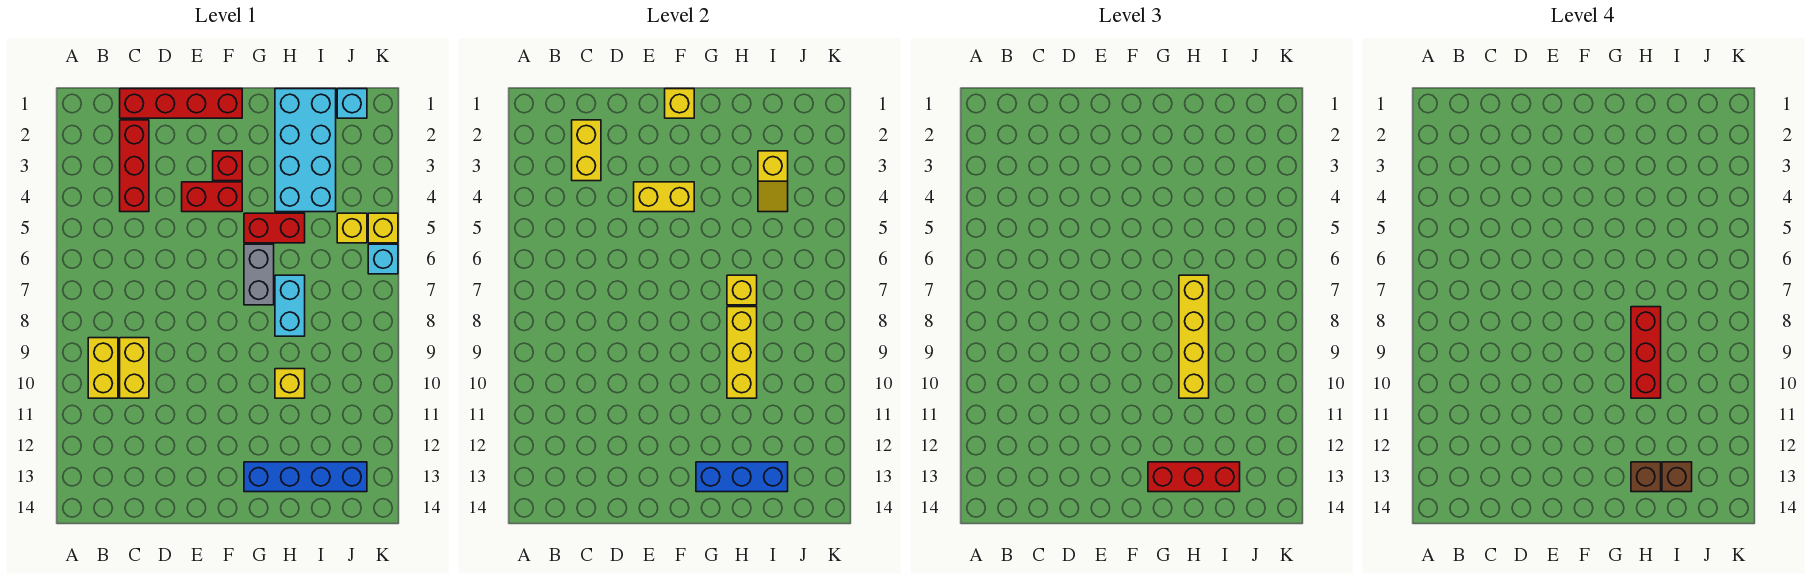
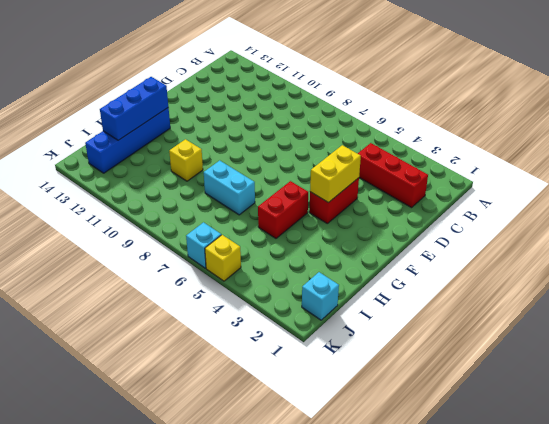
none -> yellow 1x2 brick [88,338,118,398]
none -> red 1x4 brick [120,89,242,118]
none -> yellow 1x2 brick [120,338,149,398]

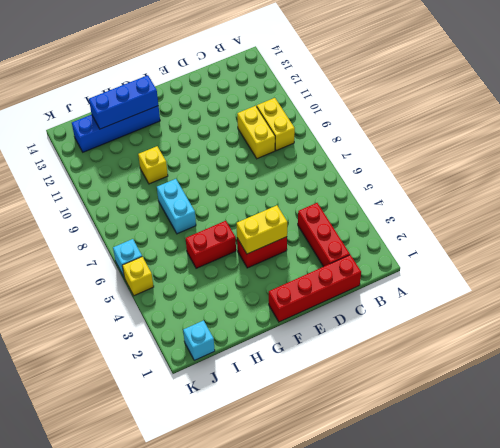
none -> red 1x1 brick [213,151,242,181]
none -> grey 1x2 brick [244,244,274,305]
none -> cyan 2x4 brick [275,89,336,212]

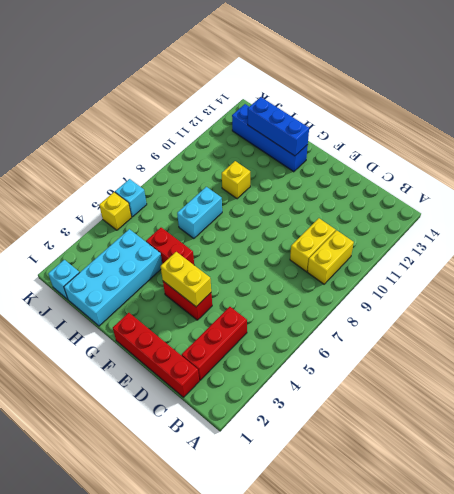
none -> red 1x1 brick [213,151,242,181]
none -> grey 1x2 brick [244,244,274,305]
none -> yellow 1x1 brick [337,213,367,243]

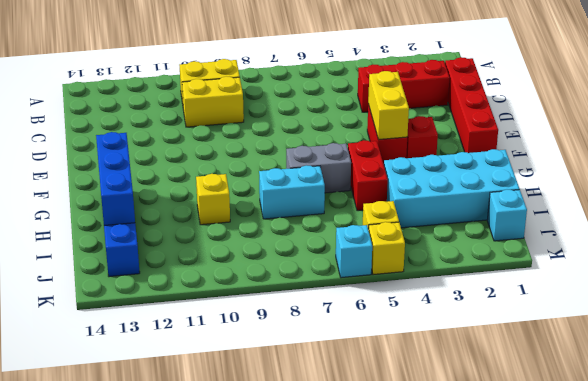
none -> yellow 1x2 brick [572,120,601,181]
none -> yellow 1x1 brick [665,89,694,118]
none -> yellow 1x1 brick [727,275,757,305]

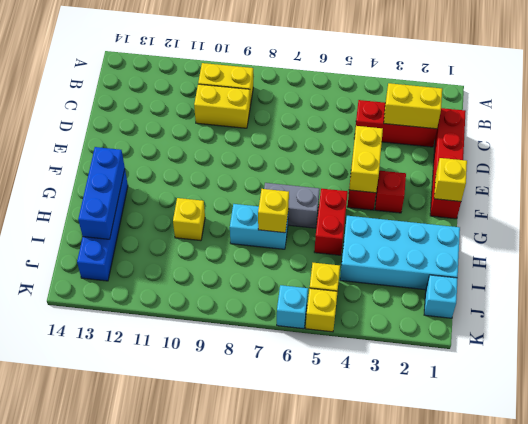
none -> yellow 1x3 brick [727,307,757,398]
none -> yellow 1x2 slope [758,151,788,212]
none -> red 1x3 brick [1148,462,1240,492]

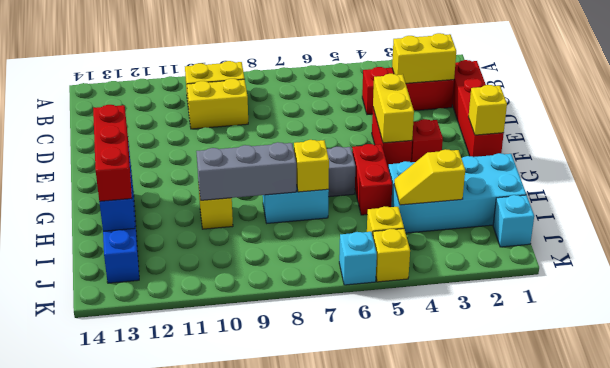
grey 1x3 brick [196,142,296,200] -> yellow 1x3 brick [727,307,757,398]
none -> yellow 1x4 brick [1179,275,1209,398]
none -> red 1x3 brick [1631,307,1661,398]
none -> brown 1x1 brick [1631,462,1661,492]

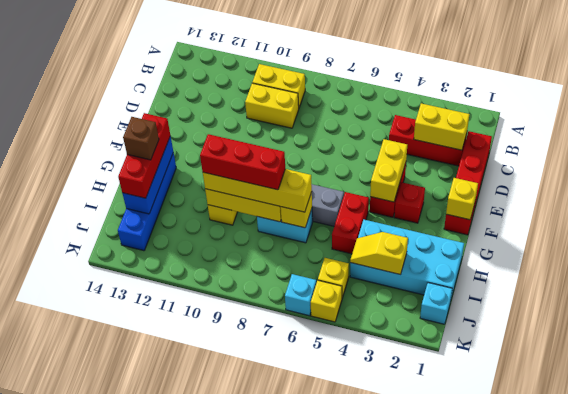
none -> brown 1x1 brick [1662,462,1692,492]

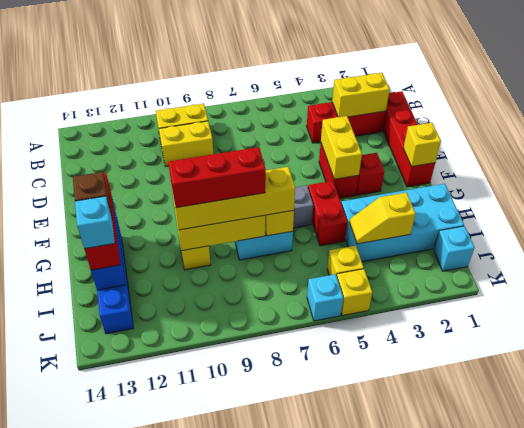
cyan 1x1 brick [75,196,115,249] -> brown 1x1 brick [1662,462,1692,492]

